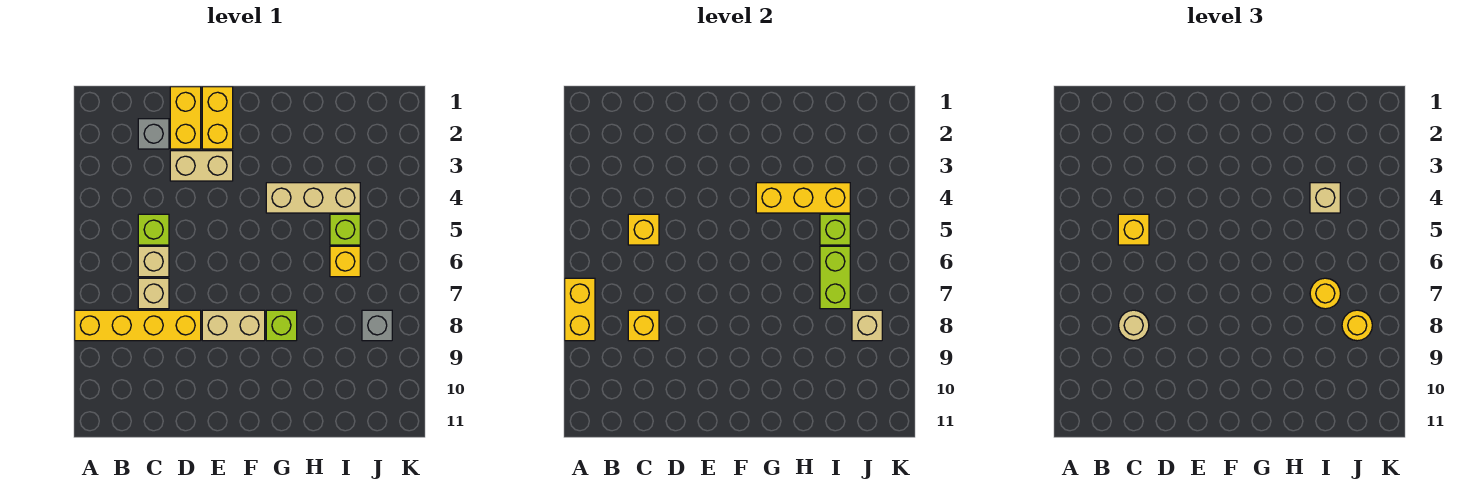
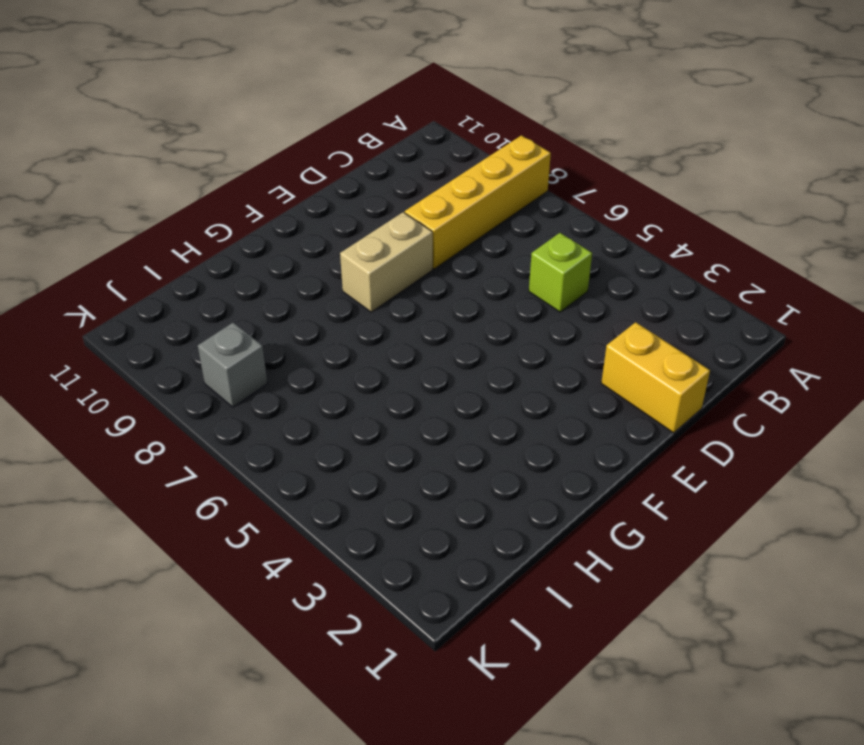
none -> grey 1x1 brick [138,119,169,149]
none -> tan 1x1 brick [138,246,169,277]
none -> tan 1x1 brick [138,278,169,309]

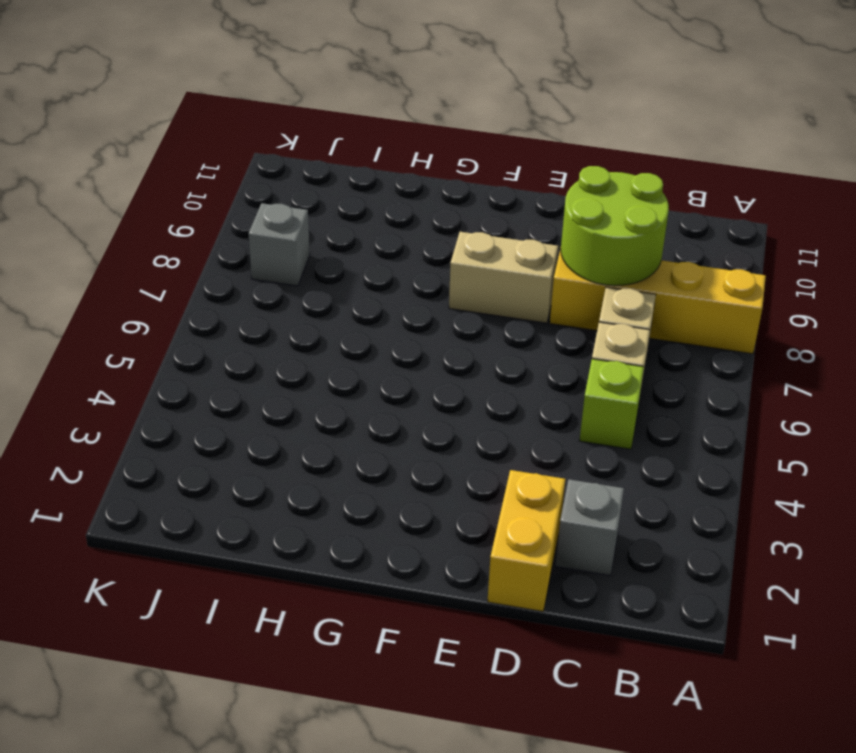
lime 2x2 round brick [561,166,669,286] -> yellow 1x1 brick [628,310,659,341]
none -> tan 1x2 brick [170,151,233,181]
none -> yellow 1x2 brick [202,87,233,149]
none -> tan 1x3 brick [266,183,360,213]

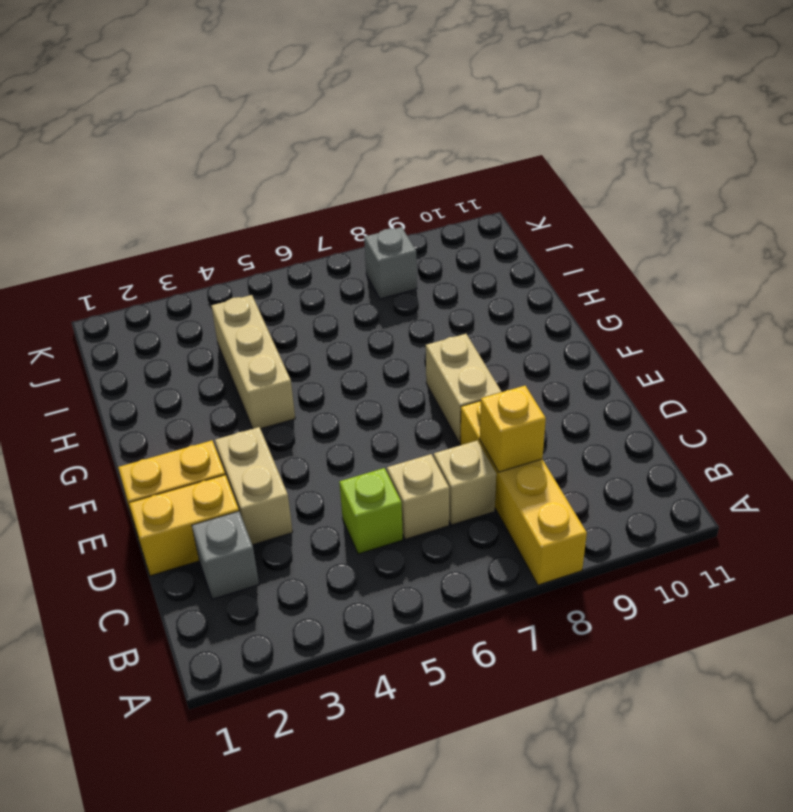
none -> lime 1x1 brick [266,310,297,341]
none -> lime 1x1 brick [330,214,360,245]
none -> yellow 1x1 brick [330,246,360,277]

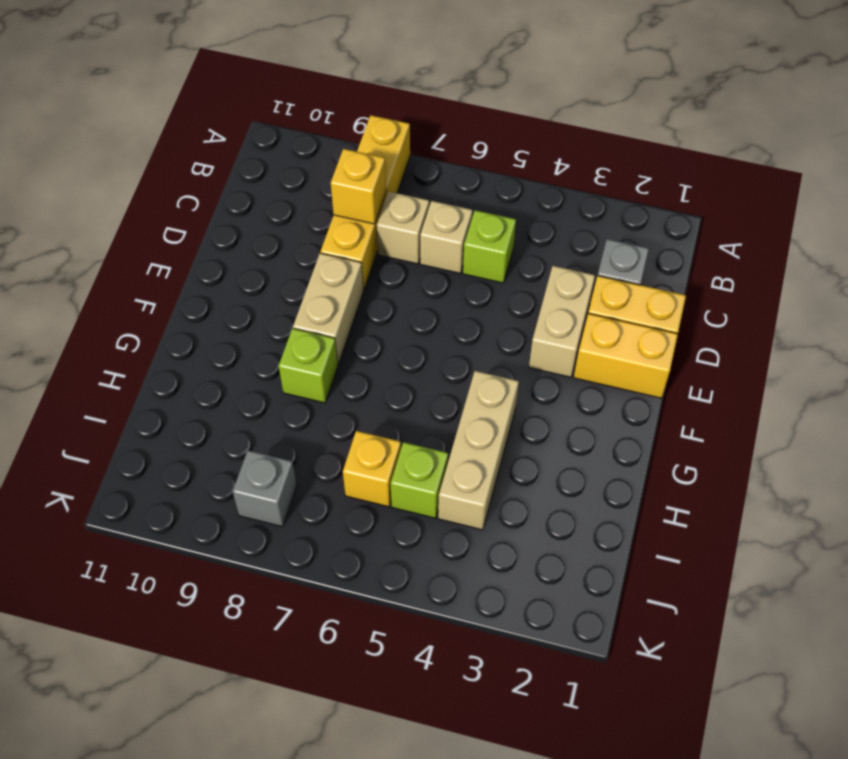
none -> yellow 1x2 brick [565,278,595,341]
none -> yellow 1x1 brick [628,214,659,245]
none -> yellow 1x3 brick [756,183,850,213]

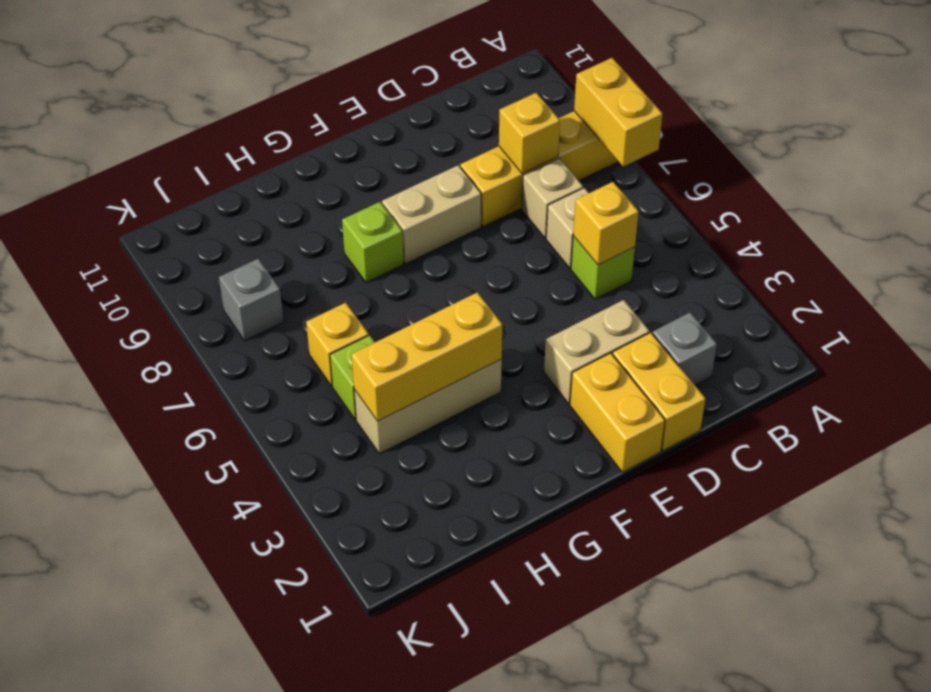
none -> lime 1x1 brick [820,214,850,245]
none -> lime 1x2 brick [820,246,850,309]
none -> tan 1x1 brick [852,310,882,341]

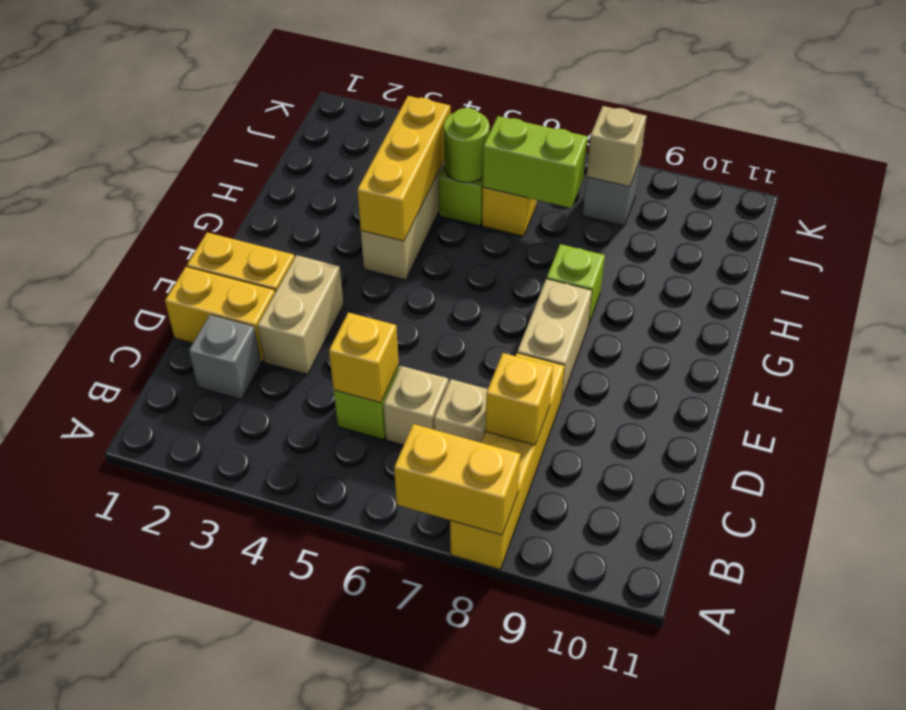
lime 1x1 round brick [444,108,490,182] -> lime 1x1 brick [820,214,850,245]
none -> yellow 1x1 brick [1118,214,1149,245]
none -> tan 1x1 round brick [1119,310,1149,341]
none -> tan 1x1 brick [1310,183,1340,213]

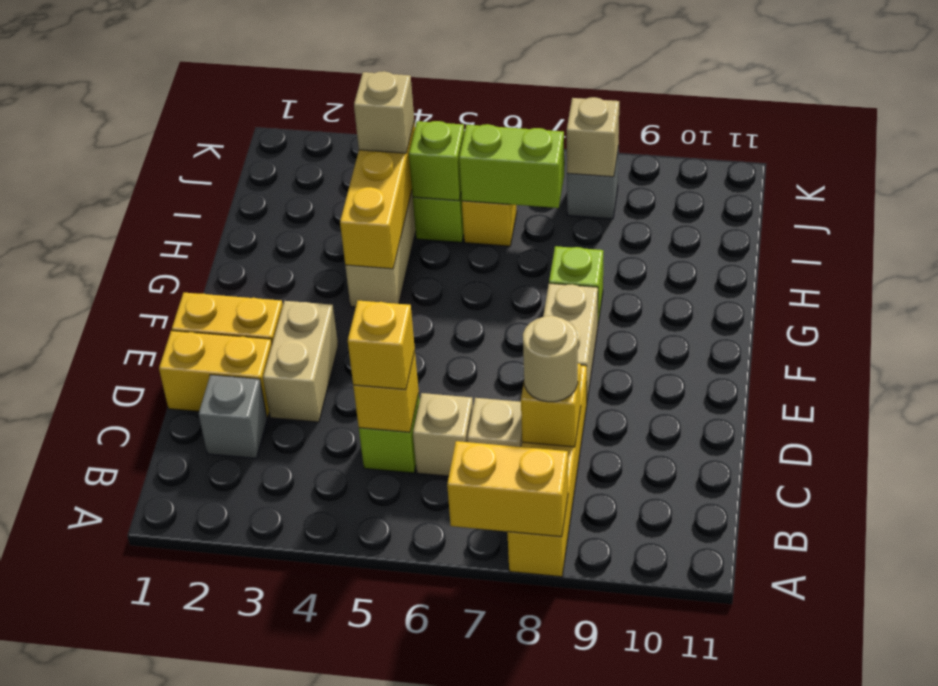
none -> yellow 1x1 round brick [1310,278,1340,309]
none -> yellow 1x1 round brick [1342,310,1372,341]

